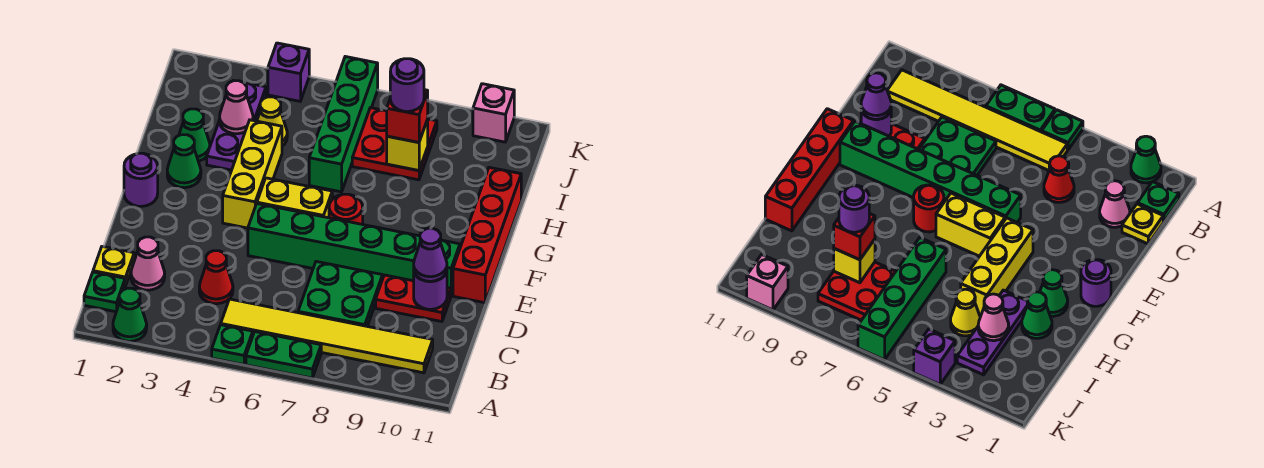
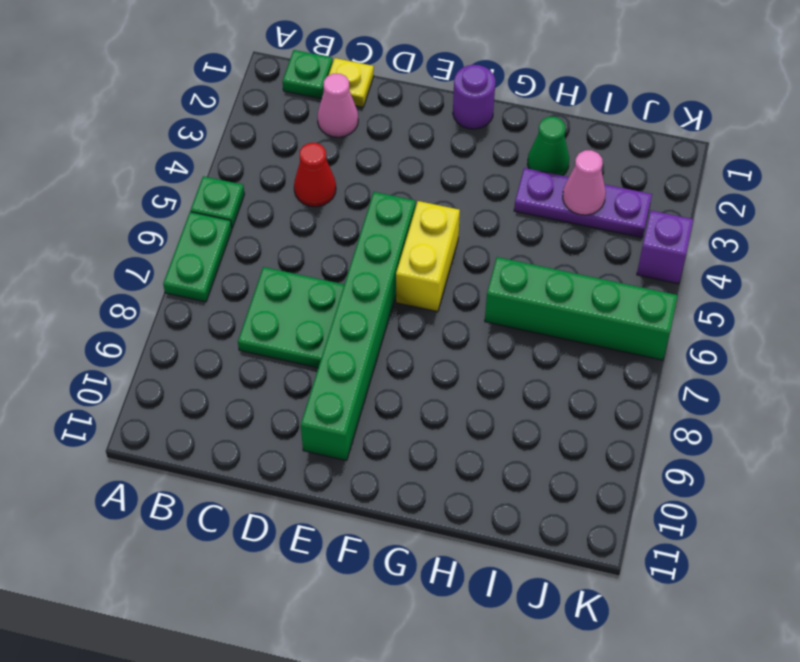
none -> green 1x1 cone [113,288,147,341]
none -> yellow 1x6 tile [221,299,433,373]
none -> red 1x2 plate [376,275,451,322]
none -> red 1x4 brick [453,167,521,303]

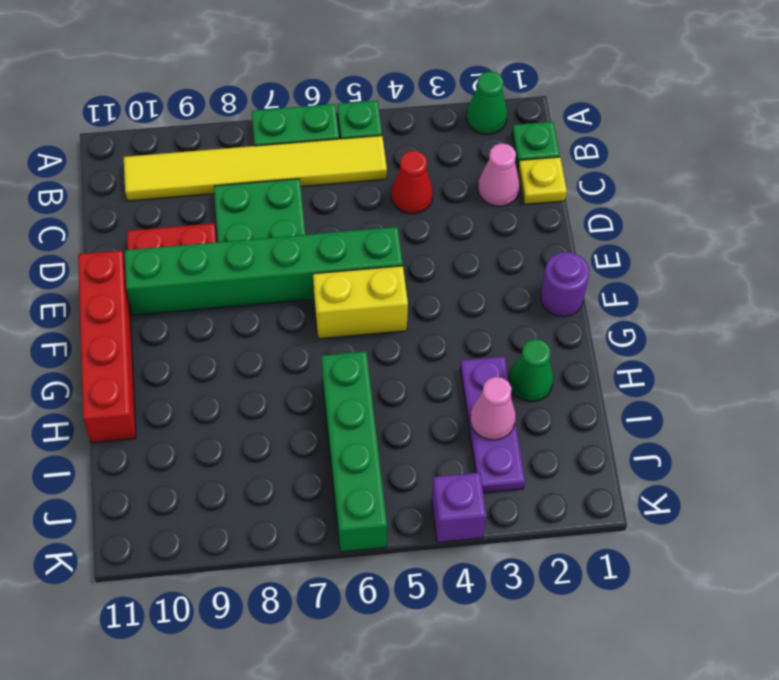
none -> yellow 1x3 brick [223,120,282,228]
none -> red 1x1 round brick [329,194,363,224]
none -> green 1x1 cone [167,135,201,188]
none -> yellow 1x1 cone [257,97,287,146]

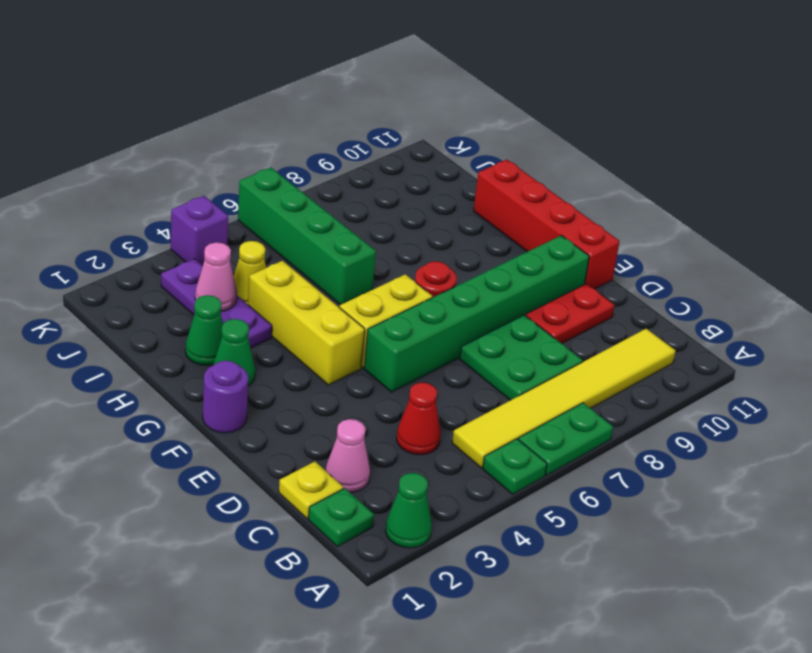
none -> red 2x2 plate [352,108,437,180]
none -> pink 1x1 brick [473,84,514,142]
none -> purple 1x1 round brick [414,272,447,309]
none -> yellow 1x1 brick [387,120,428,171]

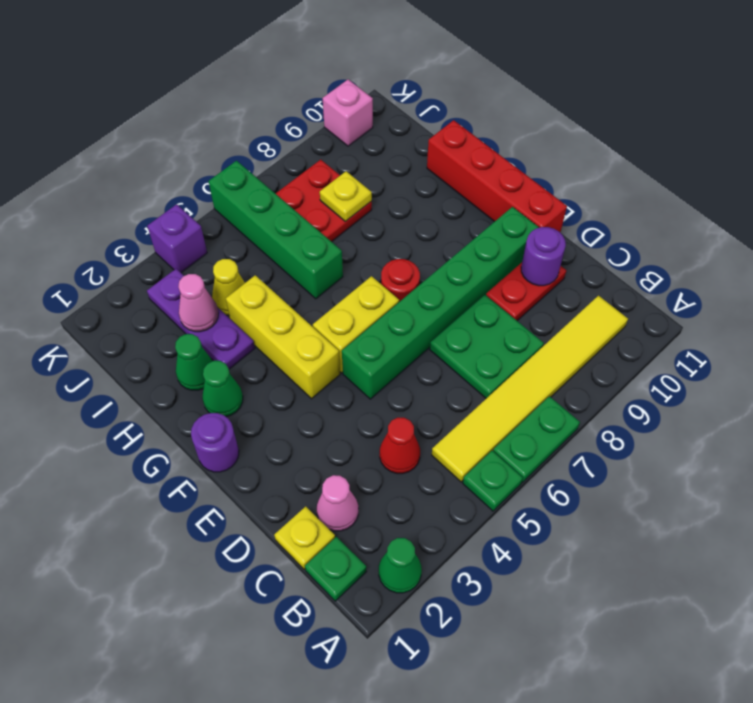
yellow 1x1 plate [320,171,372,222] -> yellow 1x1 brick [387,120,428,171]
none -> purple 1x1 cone [414,228,447,281]
none -> red 1x1 brick [387,90,428,142]
none -> purple 1x1 round brick [390,59,424,112]

